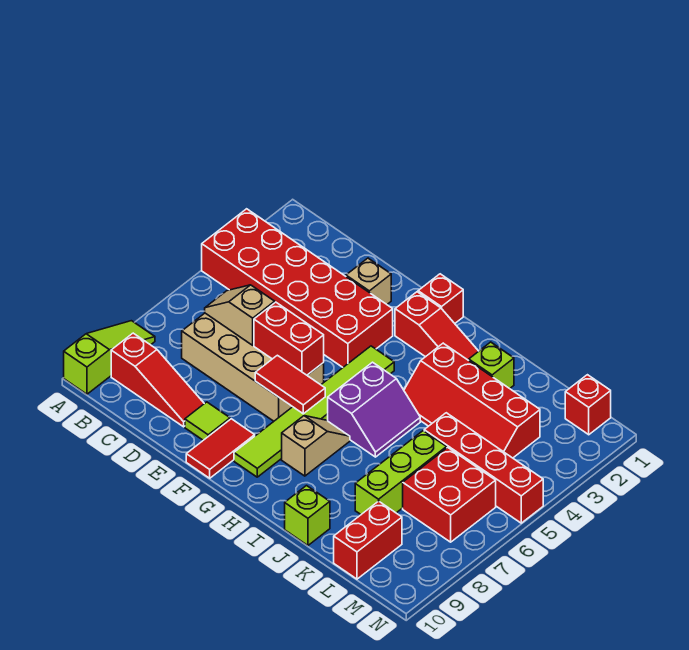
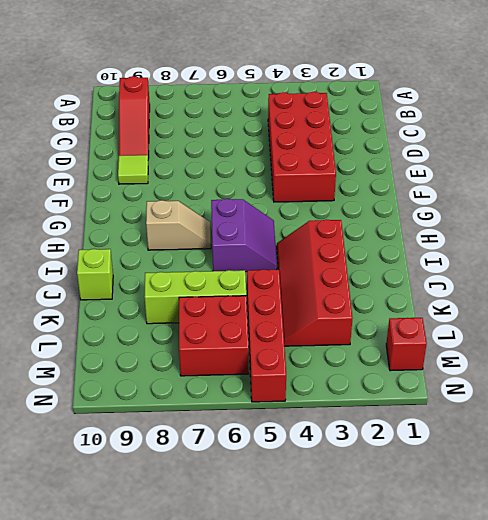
red 2x4 brick [268,92,336,202] -> red 2x6 brick [202,209,393,367]
purple 2x2 slope [211,199,277,272] -> purple 2x2 slope turned to [328,362,420,457]
none -> lime 1x3 slope [64,321,155,394]
none -> tan 2x4 brick [182,313,324,421]
none -> tan 1x1 brick [346,258,391,304]

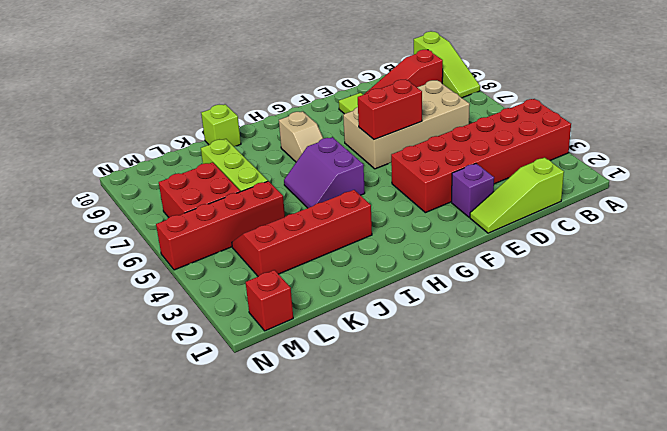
lime 1x3 slope [470,158,564,233] -> none
purple 1x1 brick [452,164,494,217] -> tan 1x1 brick [346,258,391,304]
none -> red 1x2 tile [186,419,255,478]
none -> red 1x1 brick [418,274,463,323]
none -> red 1x3 slope [395,292,479,360]

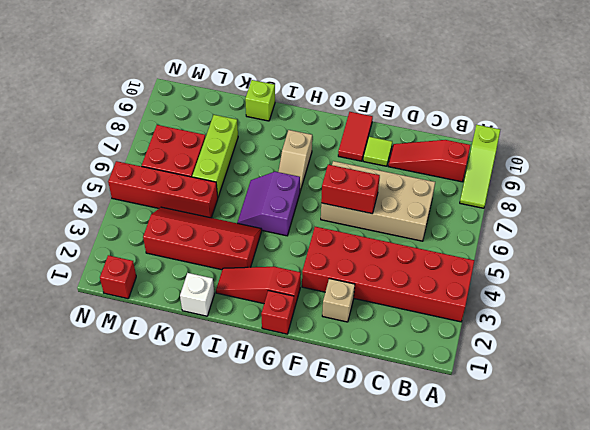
white 1x1 brick [180,273,215,316] -> none
none -> lime 1x6 tile [234,346,394,477]
none -> lime 1x1 brick [469,342,514,389]
none -> red 1x2 brick [334,501,402,579]

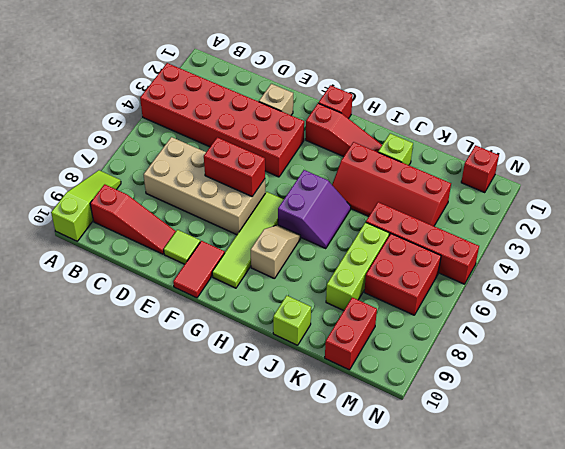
lime 1x4 tile [212,192,284,288] -> lime 1x6 tile [234,346,394,477]
none -> tan 1x2 slope [205,285,275,345]
none -> red 1x2 tile [255,355,325,414]

